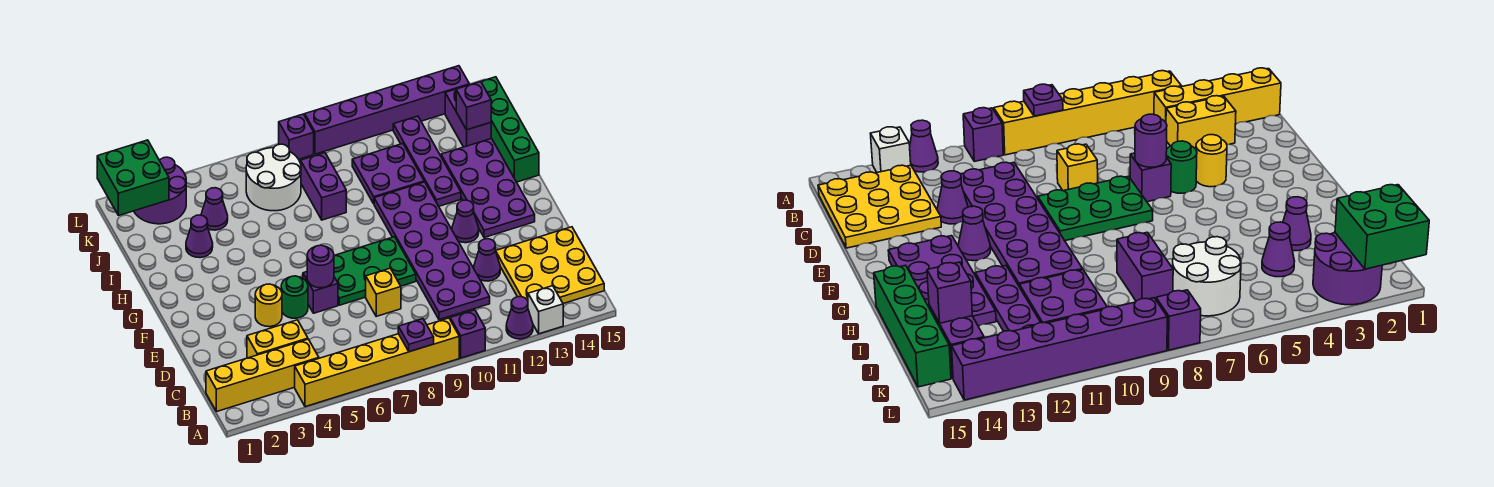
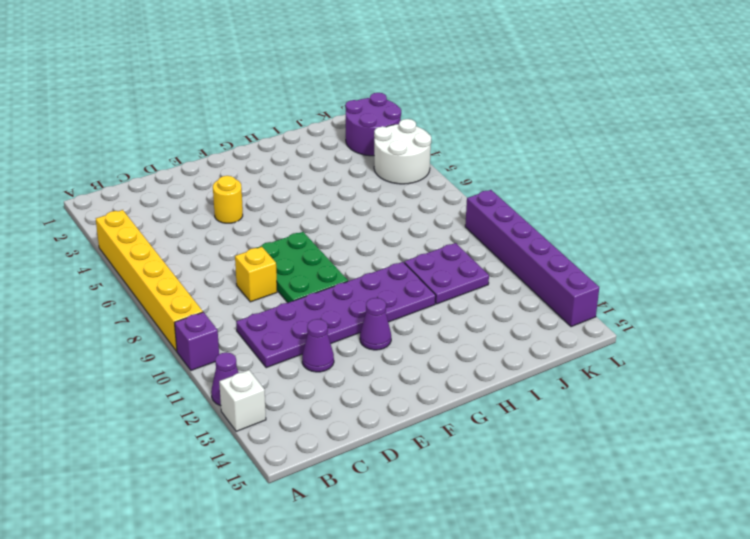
white 2x2 round brick [374,119,431,184] -> white 2x2 round brick moved to [246,144,301,211]
none -> yellow 1x4 brick [206,339,319,412]
none -> yellow 3x3 plate [496,227,604,304]
none -> yellow 1x2 brick [247,320,308,358]
none -> green 1x1 round brick [281,276,308,318]

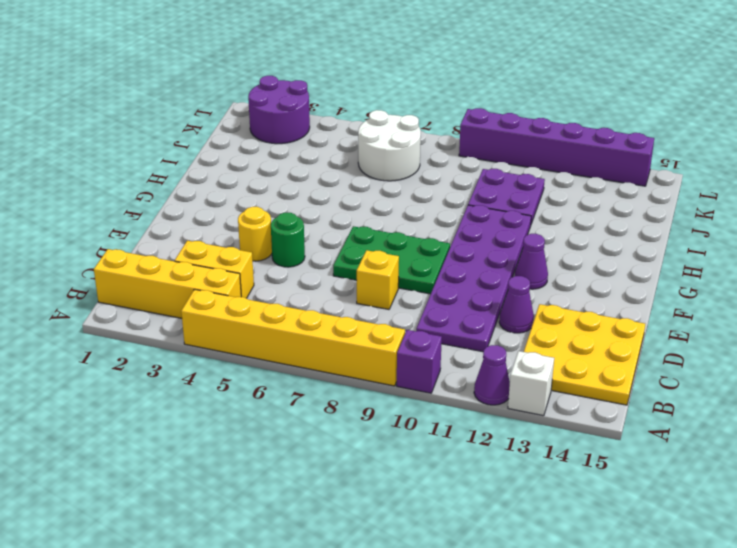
none -> purple 1x1 brick [303,272,338,313]
none -> purple 2x4 plate [441,138,535,238]
none -> purple 1x4 plate [393,116,461,206]
none -> green 1x4 brick [481,77,539,182]

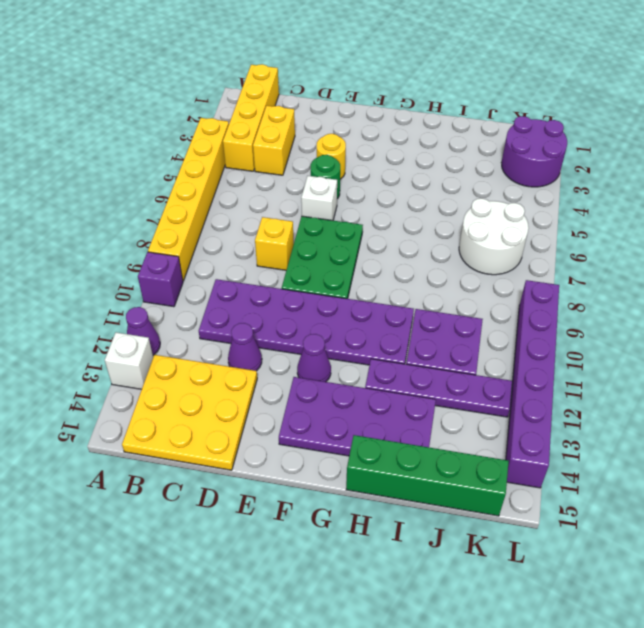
white 1x1 brick [301,176,337,220] -> purple 1x1 brick [303,272,338,313]
none -> purple 1x1 cone [186,215,213,258]
none -> purple 1x2 brick [301,153,346,220]
none -> purple 1x1 cone [201,188,228,230]
none -> purple 1x2 brick [445,89,491,147]

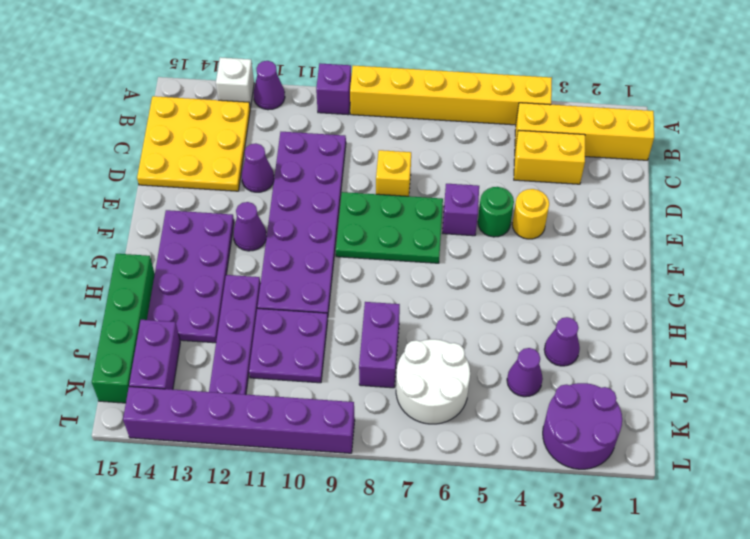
none -> purple 1x1 brick [279,114,314,159]
none -> purple 1x1 plate [398,319,434,352]
none -> purple 1x1 round brick [307,245,334,288]
none -> purple 1x1 brick [456,82,491,130]

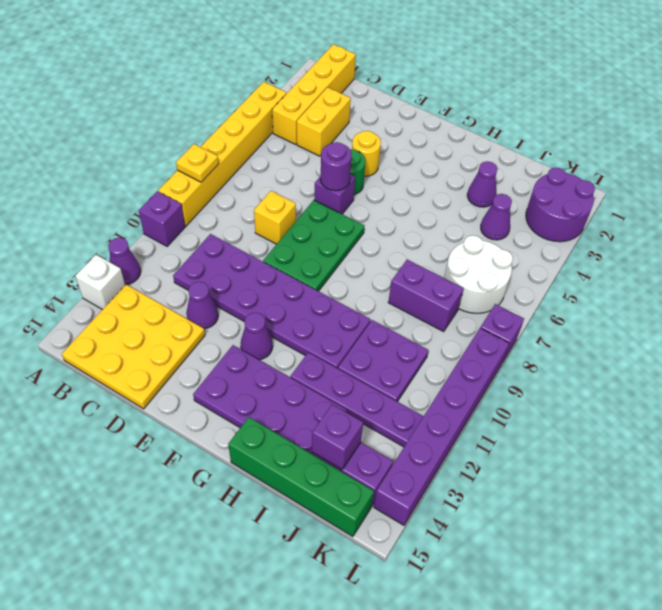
yellow 1x1 plate [176,144,219,182] -> purple 1x1 plate [398,319,434,352]
none -> green 2x2 brick [97,140,169,216]

